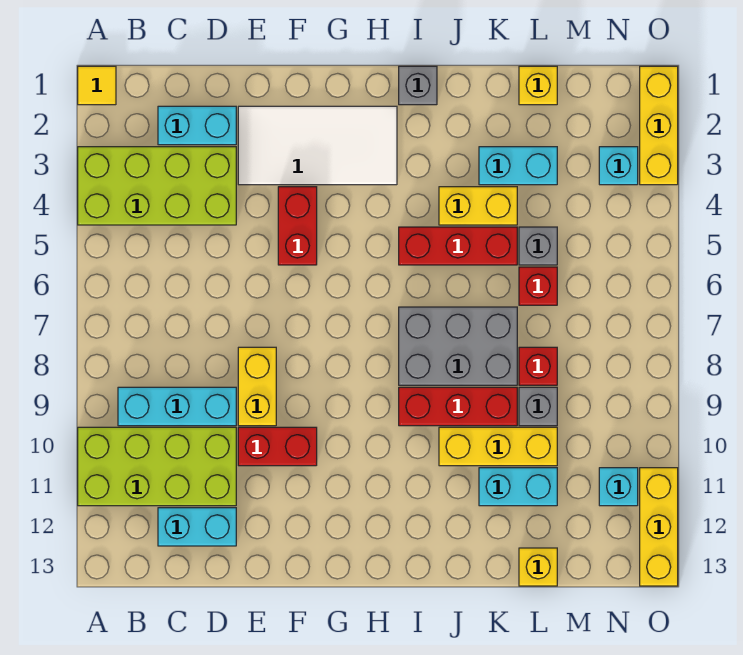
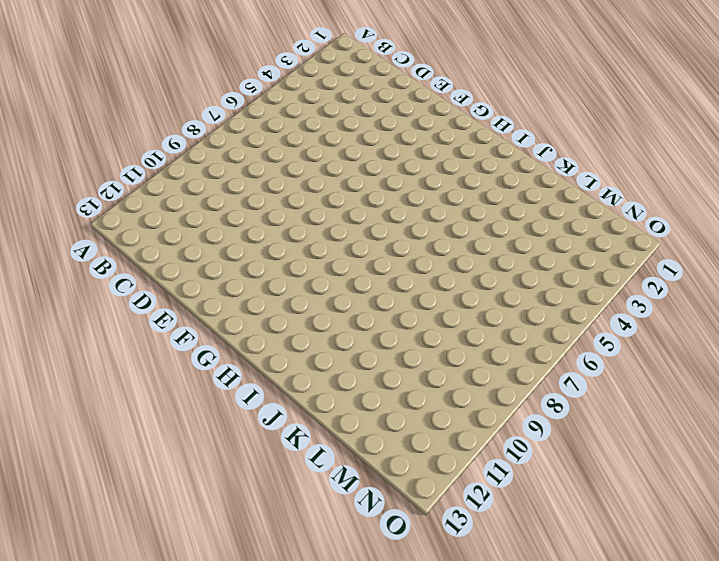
none -> yellow 1x1 tile [78,66,116,105]
none -> lime 2x4 brick [78,147,236,225]
none -> lime 2x4 brick [78,427,236,506]

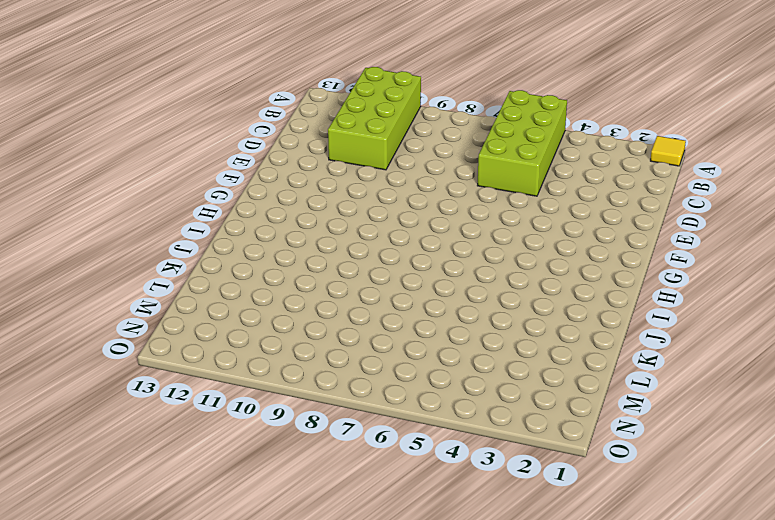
lime 2x4 brick [477,90,567,196] -> lime 2x4 brick moved to [78,147,236,225]
none -> cyan 1x3 brick [118,387,236,426]
none -> cyan 1x2 brick [158,106,236,145]
none -> cyan 1x2 brick [158,508,236,546]

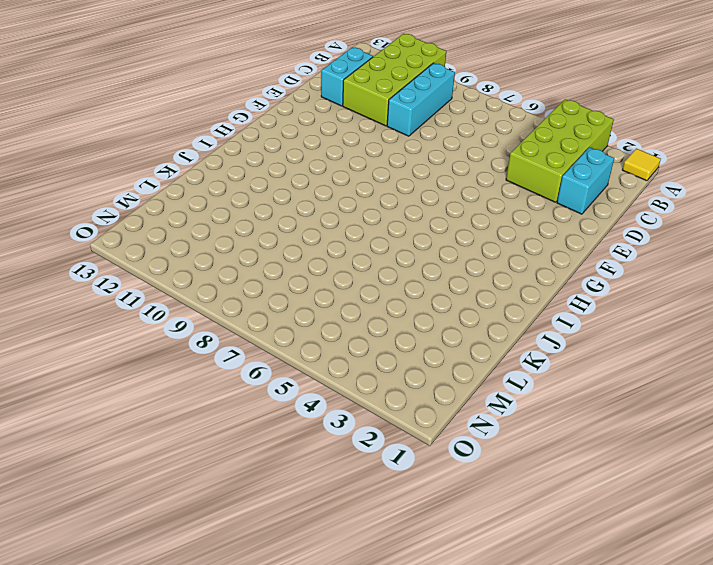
none -> white 2x4 tile [238,106,397,185]
none -> yellow 1x2 brick [238,347,276,426]
none -> red 1x2 brick [238,427,317,466]

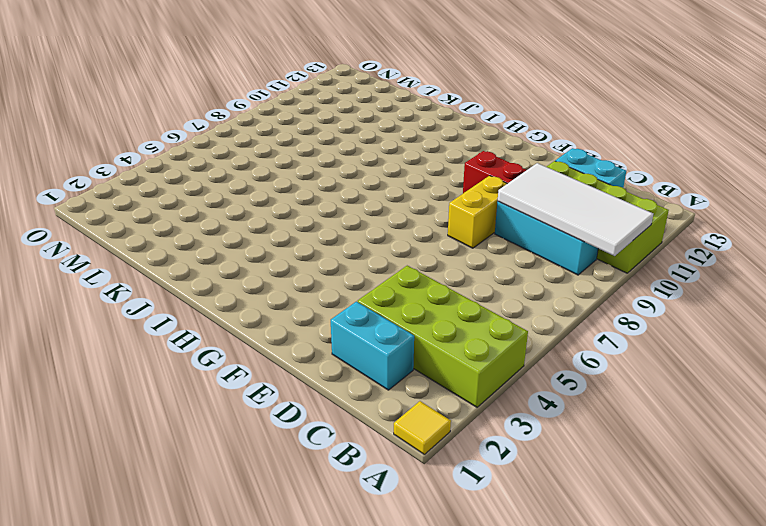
white 2x4 tile [498,163,653,256] -> white 2x4 tile moved to [238,106,397,185]
none -> red 1x2 brick [278,187,317,265]
none -> grey 1x1 brick [399,66,437,105]
none -> red 1x3 brick [399,227,517,265]

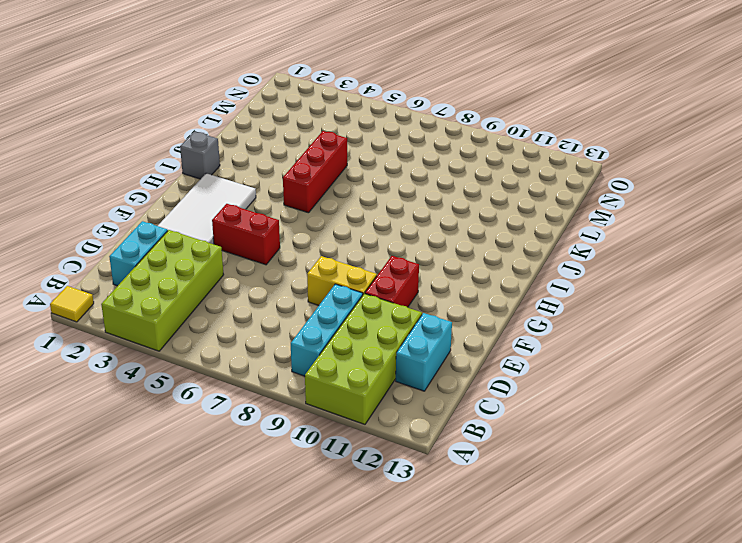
none -> grey 2x3 brick [399,307,517,385]
none -> red 1x3 brick [399,387,517,426]
none -> yellow 1x2 brick [439,187,517,225]

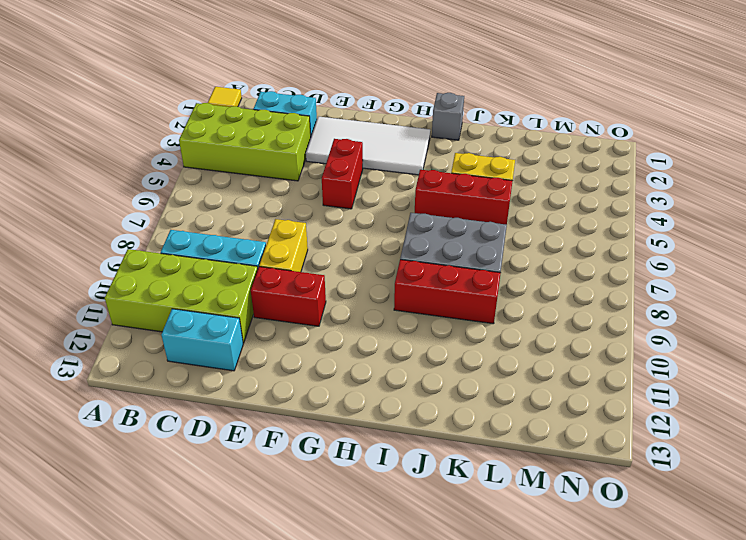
none -> yellow 1x3 brick [439,427,557,466]
none -> cyan 1x2 brick [479,147,557,185]
none -> cyan 1x2 brick [479,468,557,506]

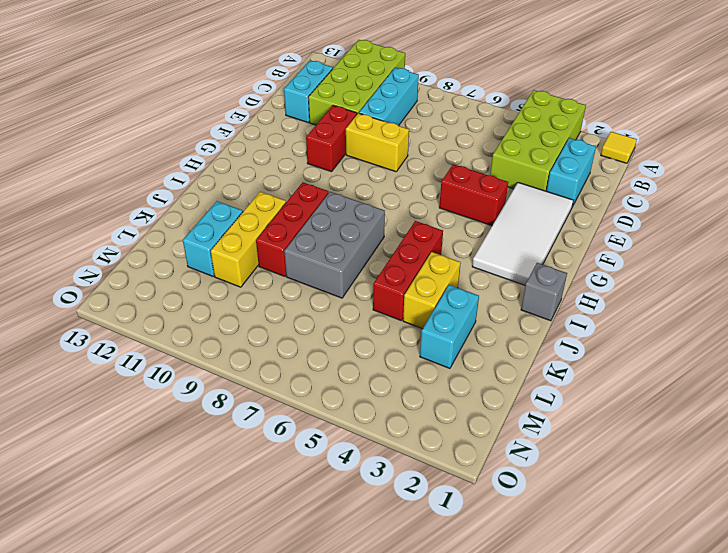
none -> yellow 1x1 brick [519,66,557,105]
none -> grey 1x1 brick [519,227,557,265]
none -> red 1x1 brick [519,267,557,305]

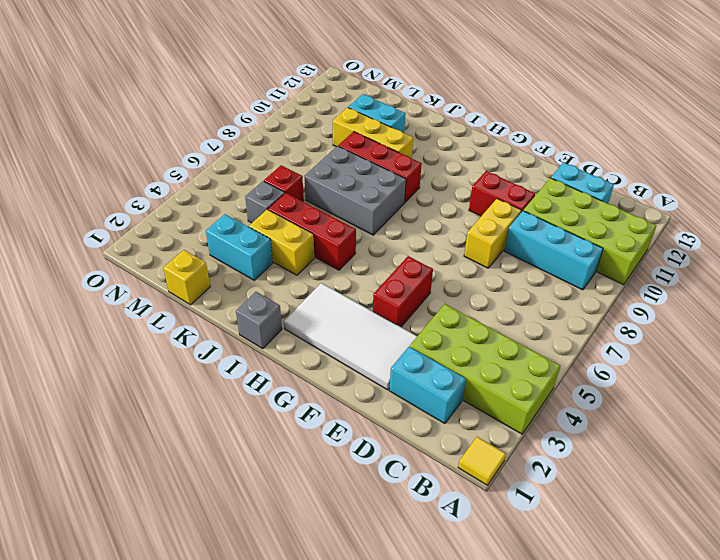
none -> red 1x1 brick [519,347,557,385]
none -> grey 1x1 brick [519,387,557,426]
none -> yellow 1x1 brick [519,548,557,586]

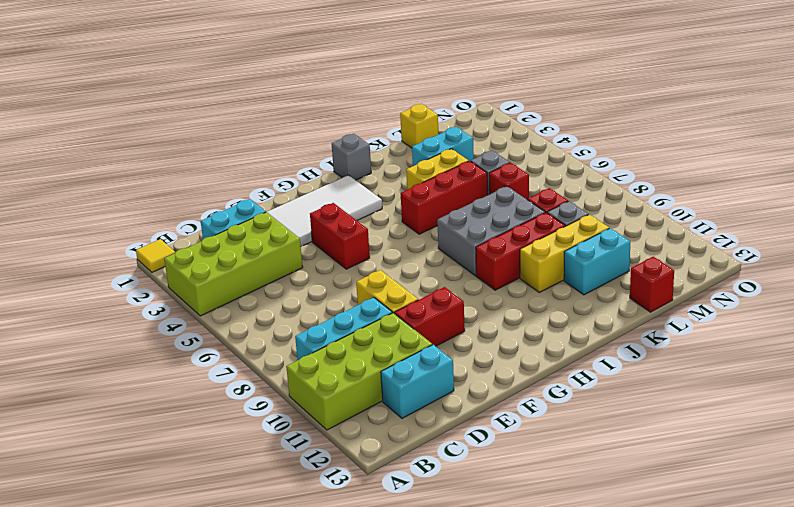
red 1x1 brick [630,257,674,312] -> yellow 1x1 brick [519,548,557,586]
none -> cyan 1x1 brick [599,147,638,185]
none -> cyan 1x1 brick [599,468,638,506]
none -> yellow 1x3 brick [640,66,678,185]

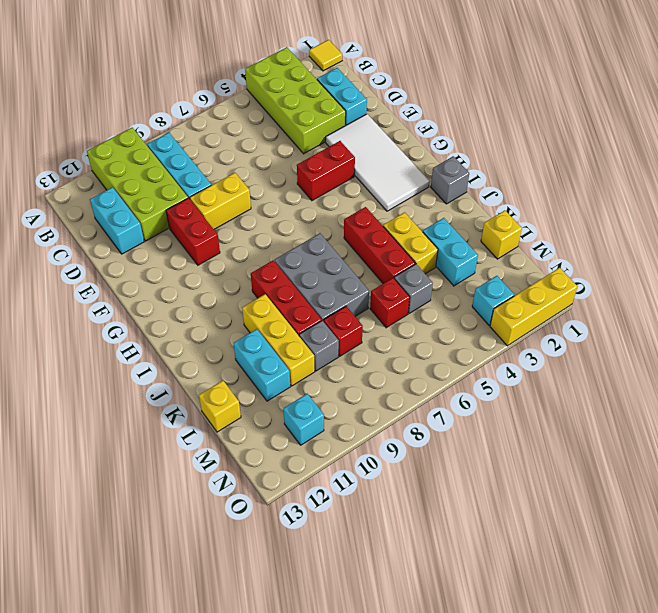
none -> yellow 1x3 brick [640,468,678,586]

